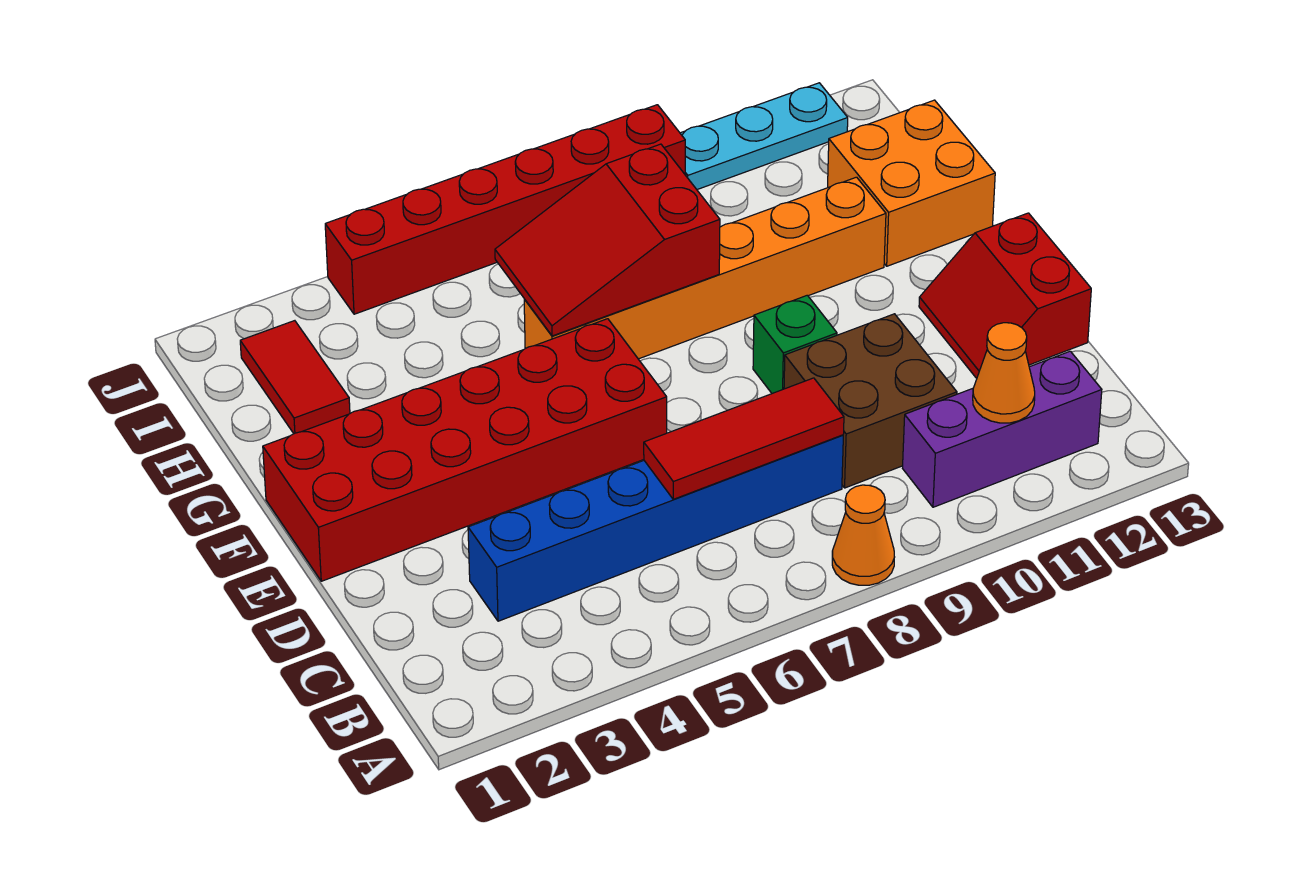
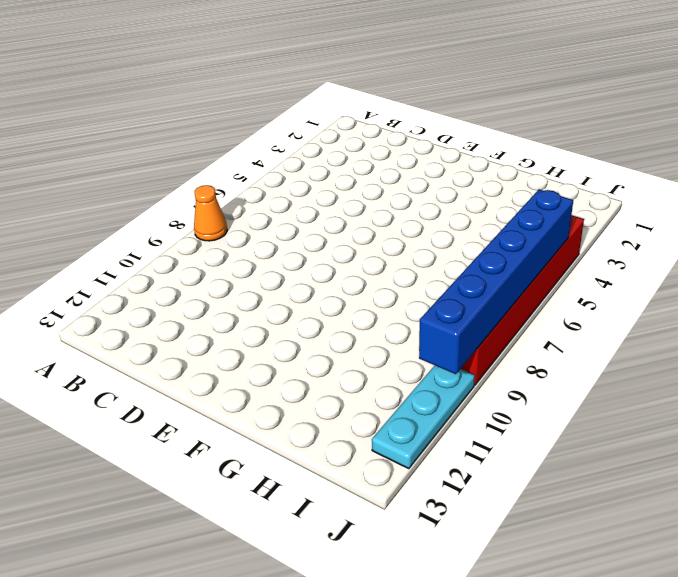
blue 1x6 brick [419,190,573,374] -> blue 1x6 brick moved to [468,435,843,621]
none -> purple 1x3 brick [902,351,1102,507]
none -> brown 2x2 brick [784,314,957,488]
none -> red 2x2 slope [919,213,1091,378]

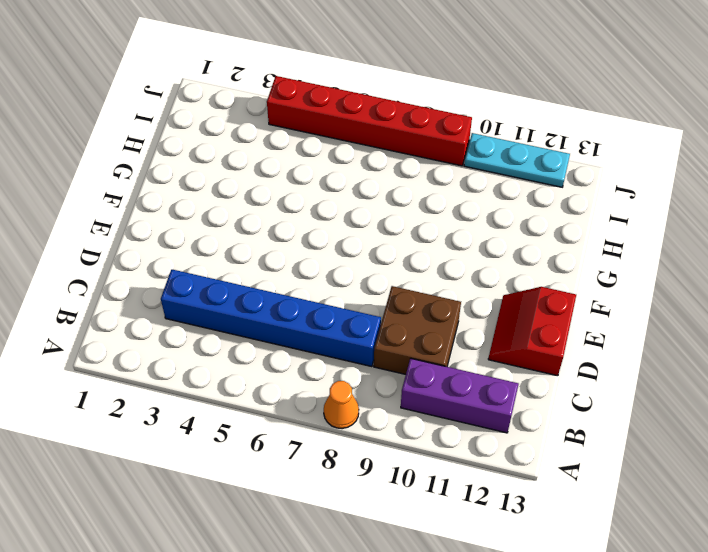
none -> red 2x6 brick [263,319,667,581]
none -> green 1x1 brick [753,295,837,393]
none -> orange 1x6 brick [524,177,886,359]

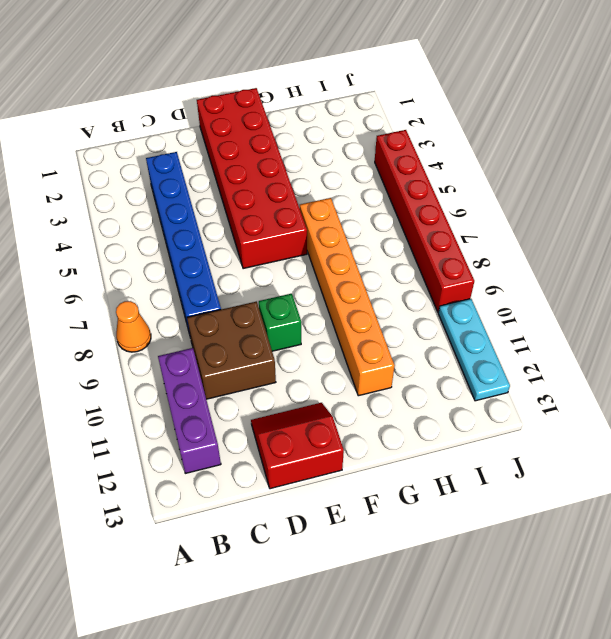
none -> orange 2x2 brick [828,100,995,266]
none -> red 1x2 tile [240,321,350,434]
none -> orange 1x1 cone [973,323,1035,423]

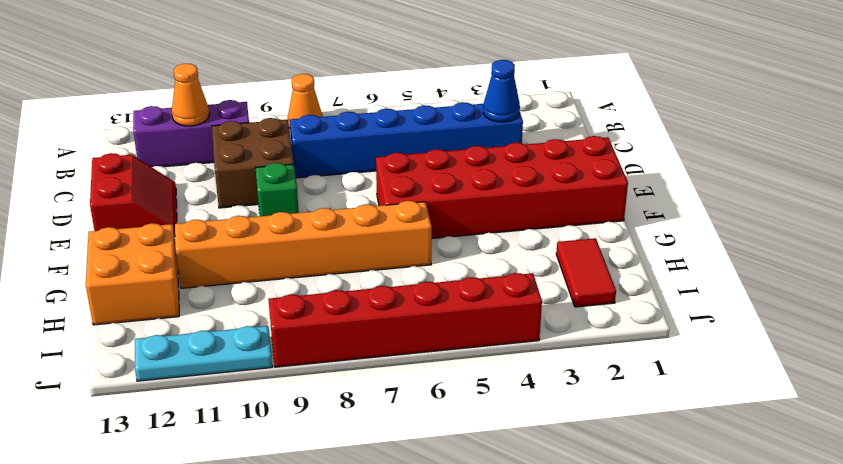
blue 1x1 cone [483,60,520,122] -> none
none -> red 1x3 tile [644,378,844,499]
none -> red 2x3 slope [495,144,720,336]

